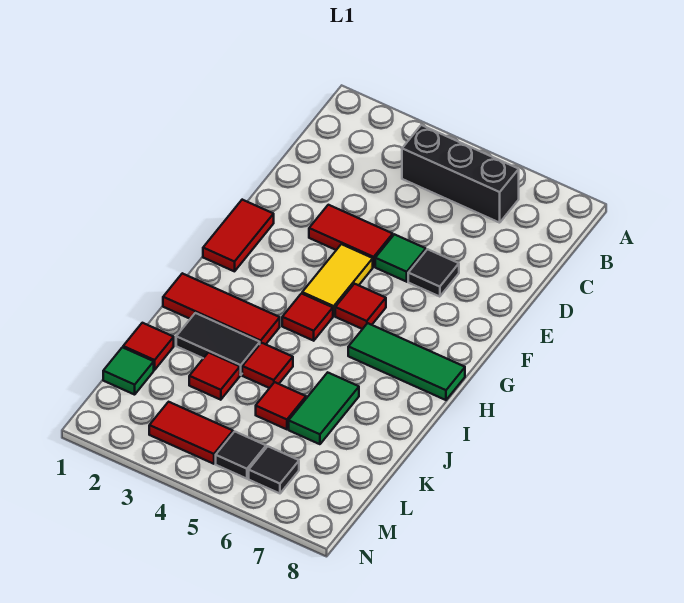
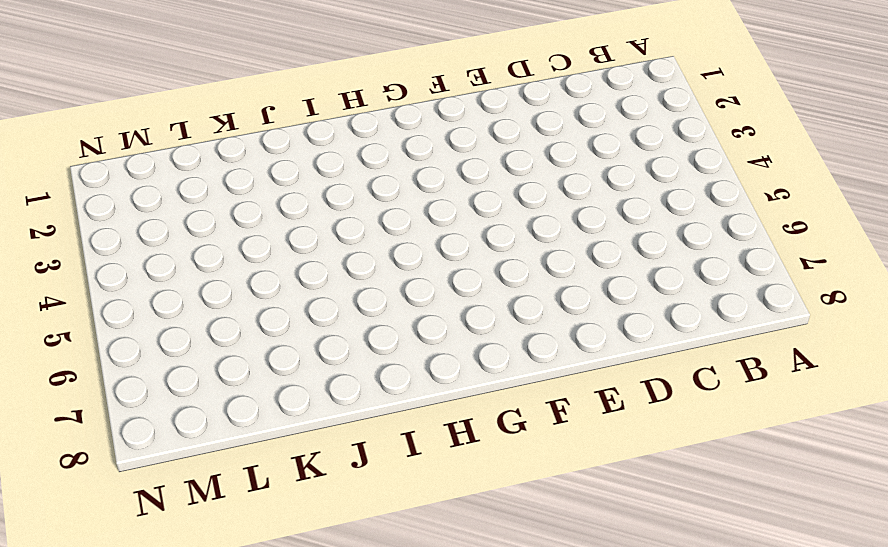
none -> black 1x3 brick [402,125,519,223]
none -> red 1x2 tile [309,205,393,267]
none -> green 1x1 tile [375,234,426,282]

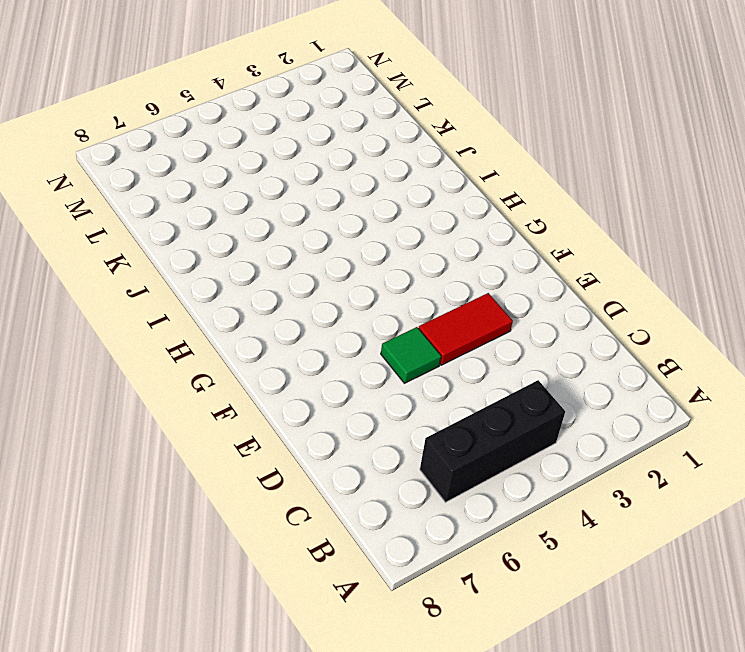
none -> black 1x1 tile [408,249,459,297]
none -> red 1x2 tile [203,200,274,271]
none -> yellow 1x2 tile [302,244,373,316]

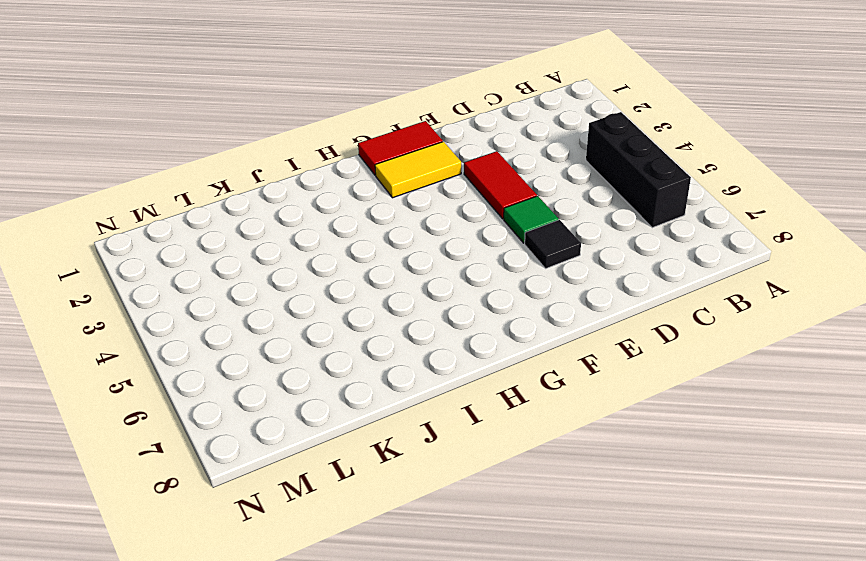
yellow 1x2 tile [375,142,461,198] -> yellow 1x2 tile moved to [302,244,373,316]
none -> red 1x1 tile [335,284,386,329]
none -> red 1x1 tile [282,294,333,341]
none -> green 1x3 tile [348,323,465,400]

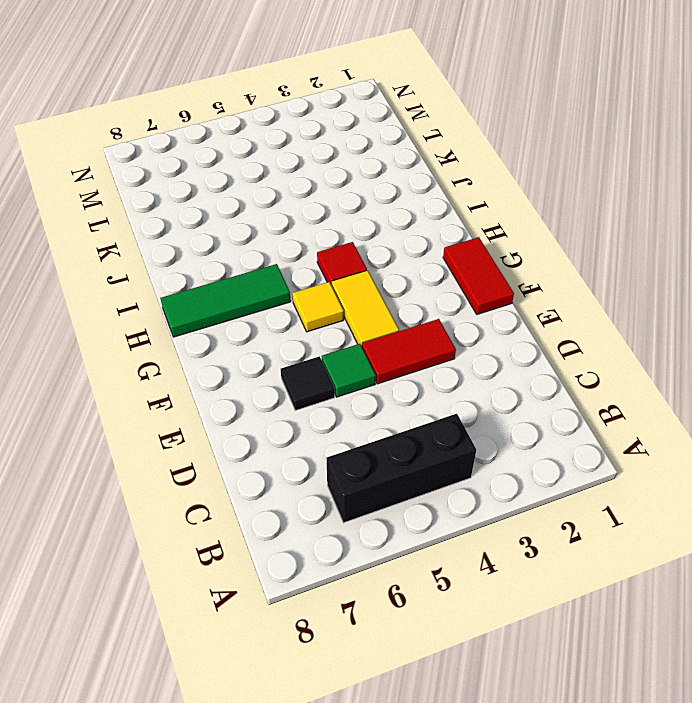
yellow 1x1 tile [293,282,344,332] -> red 1x1 tile [335,284,386,329]
none -> red 1x3 tile [163,273,280,344]
none -> black 1x2 tile [176,313,260,375]
none -> red 1x1 tile [242,343,293,388]

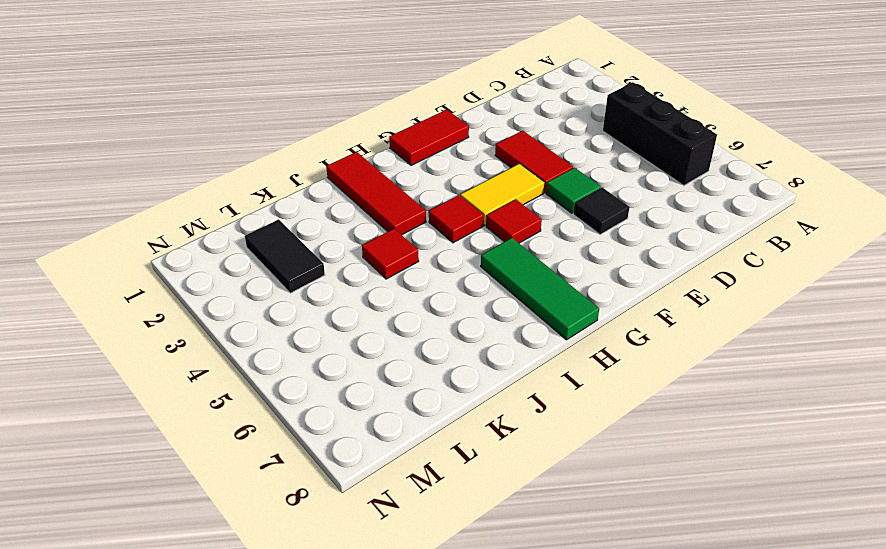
black 1x2 tile [245,219,325,293] -> black 1x2 tile moved to [176,313,260,375]
none -> green 1x2 tile [289,372,359,444]
none -> red 1x1 tile [123,323,174,370]
none -> red 1x1 tile [189,353,240,400]

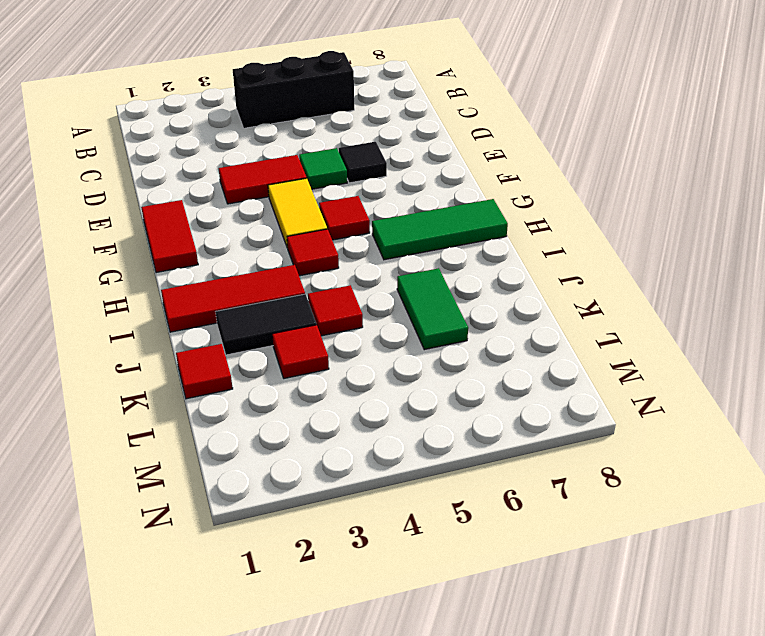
none -> red 1x1 tile [256,382,306,429]
none -> green 1x1 tile [103,347,154,395]
none -> red 1x2 tile [149,402,233,464]

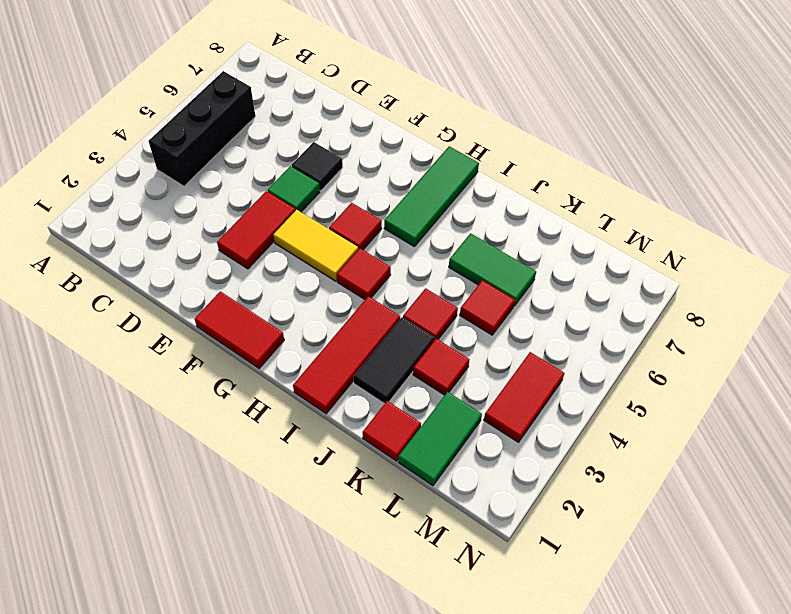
green 1x2 tile [398,392,482,486] -> green 1x1 tile [103,347,154,395]
none -> black 1x1 tile [216,431,266,479]
none -> black 1x1 tile [249,446,299,493]

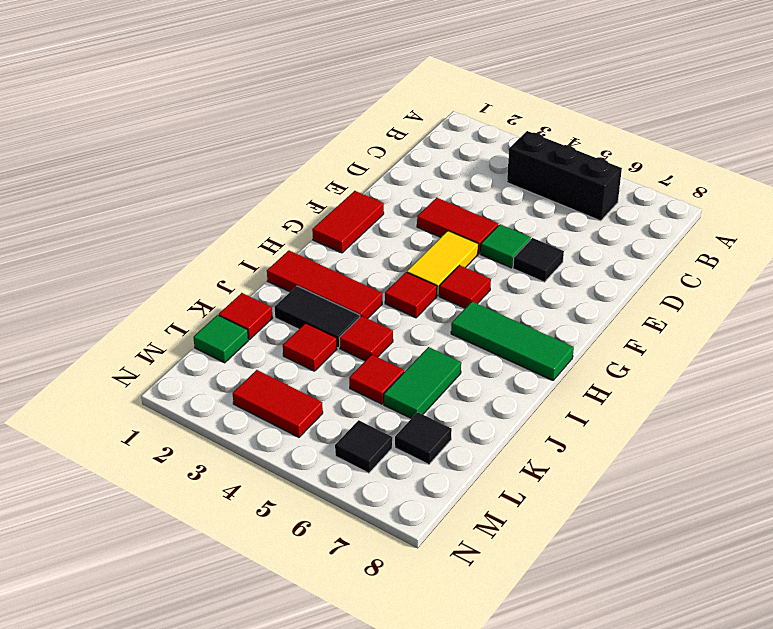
black 1x1 tile [395,412,452,464] -> black 1x1 tile moved to [216,431,266,479]

